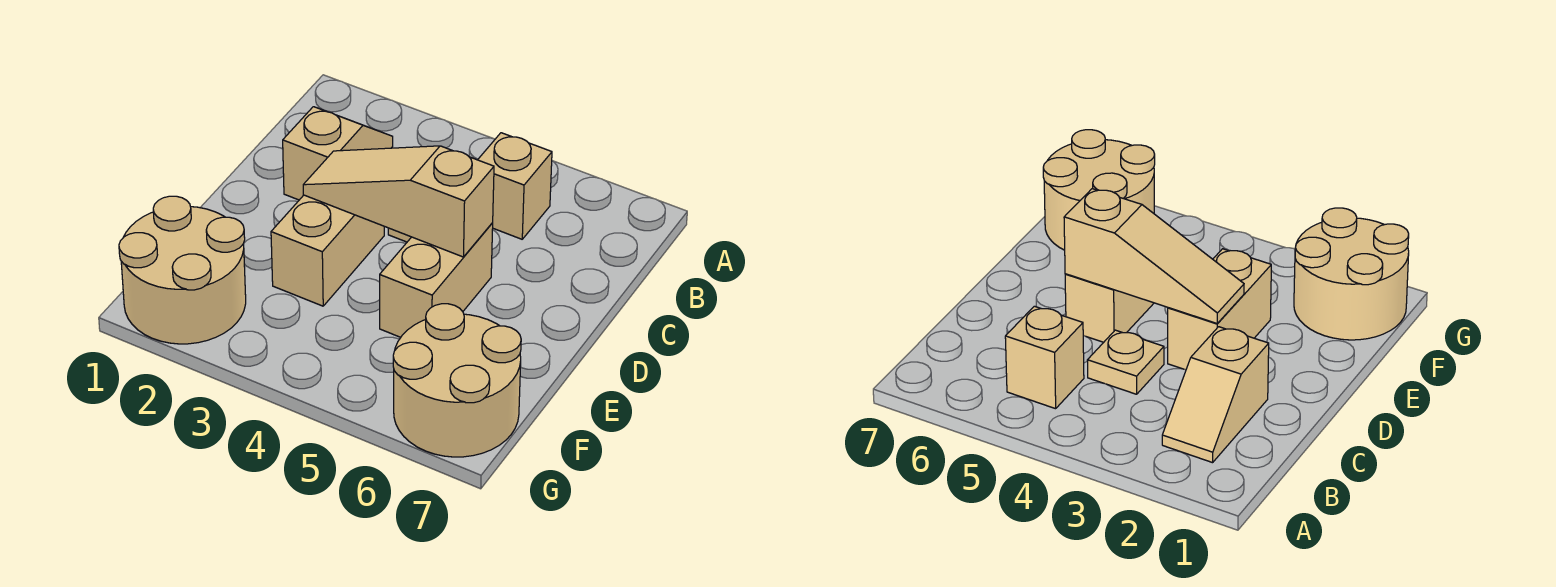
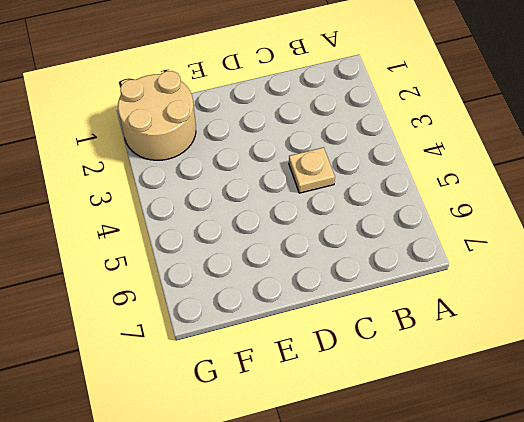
none -> tan 1x2 slope [283,107,393,200]
none -> tan 1x1 brick [478,133,552,239]

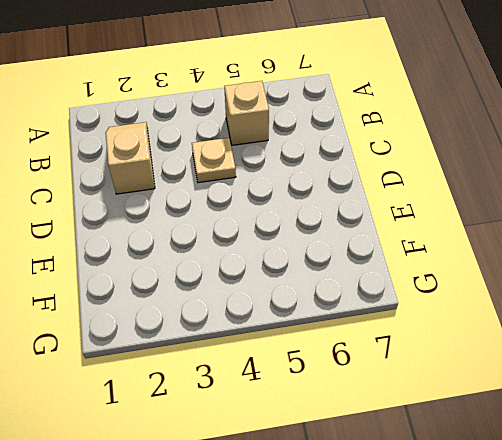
none -> tan 1x2 brick [271,195,384,306]
none -> tan 1x2 brick [380,223,493,337]

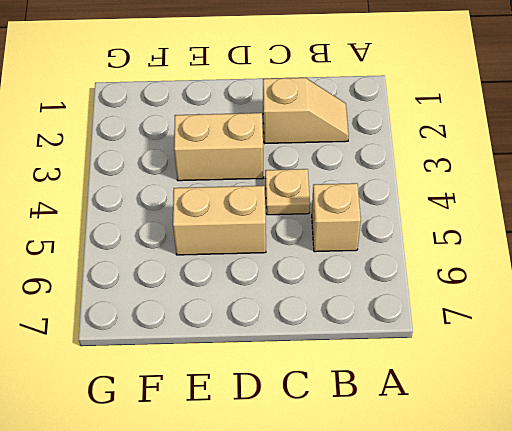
none -> tan 2x2 round brick [119,196,246,344]
none -> tan 2x2 round brick [393,304,521,457]

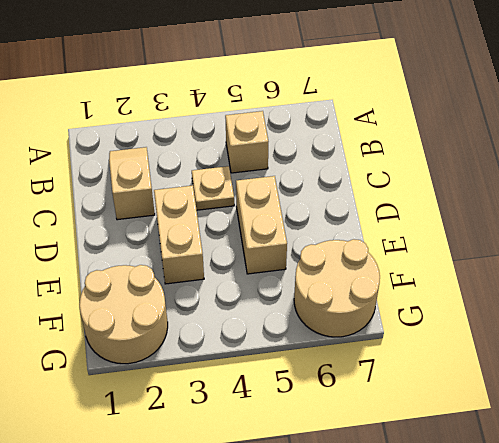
none -> tan 1x3 slope [303,146,494,257]

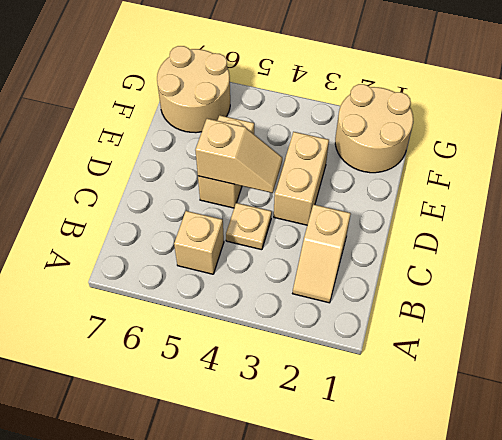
tan 1x2 slope [195,119,282,193] -> tan 1x3 slope [303,146,494,257]

